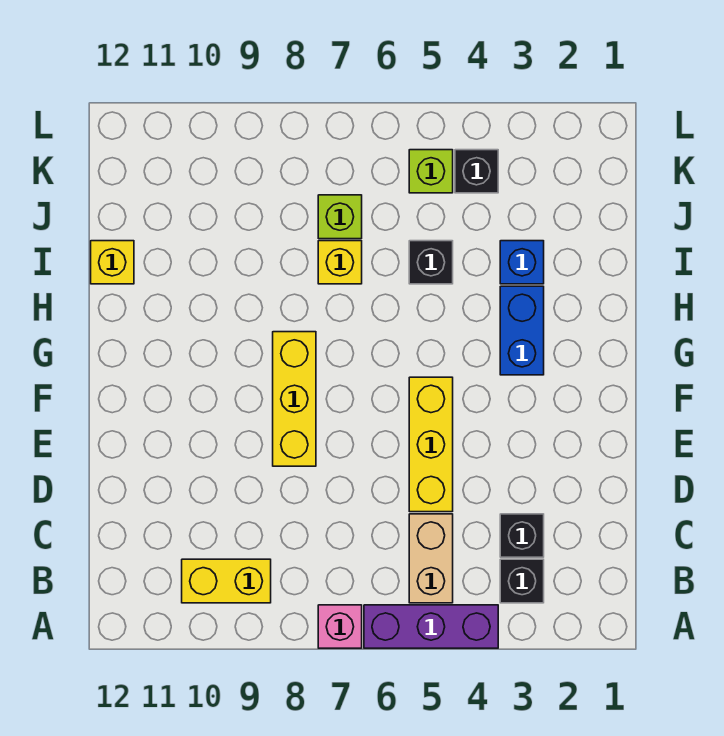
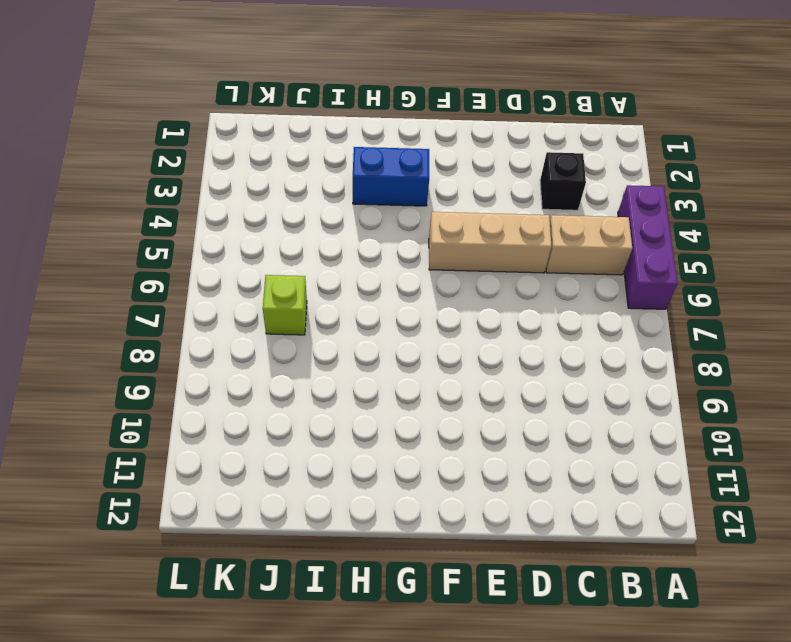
tan 1x3 brick [429,212,552,273] -> yellow 1x3 brick [409,377,453,512]
none -> pink 1x1 brick [318,605,362,648]
none -> black 1x1 brick [500,559,544,603]
none -> yellow 1x2 brick [182,559,271,603]

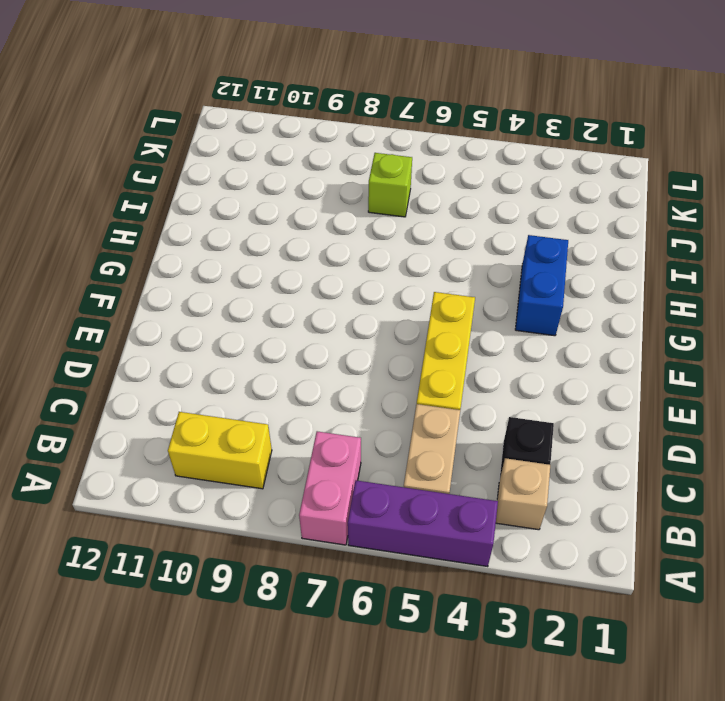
pink 1x2 brick [299,431,361,545] -> pink 1x1 brick [318,605,362,648]
tan 1x1 brick [496,458,550,530] -> black 1x1 brick [500,559,544,603]
none -> yellow 1x3 brick [273,332,316,466]
none -> blue 1x1 brick [500,241,544,284]
none -> black 1x1 brick [409,241,453,284]

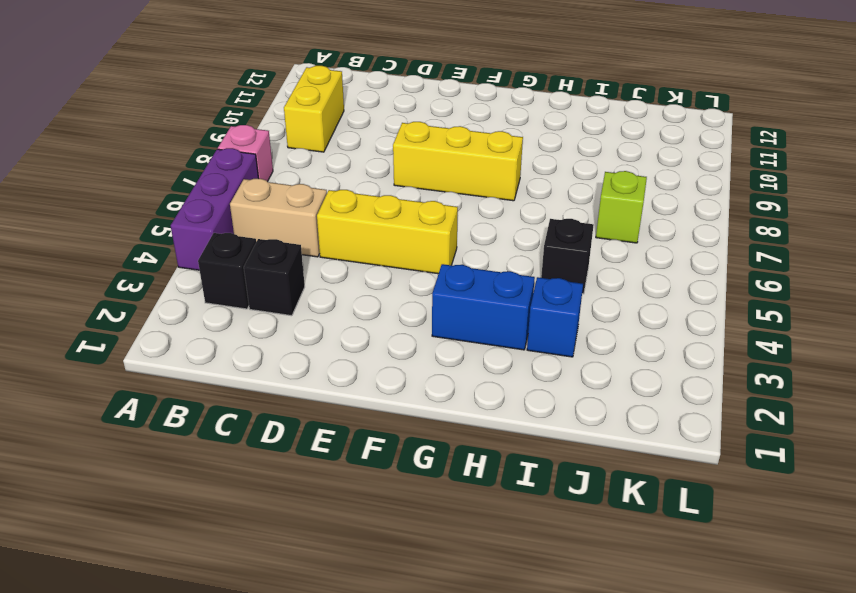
none -> yellow 1x1 brick [318,241,362,284]
none -> yellow 1x1 brick [91,241,134,284]
none -> black 1x1 brick [455,150,498,193]

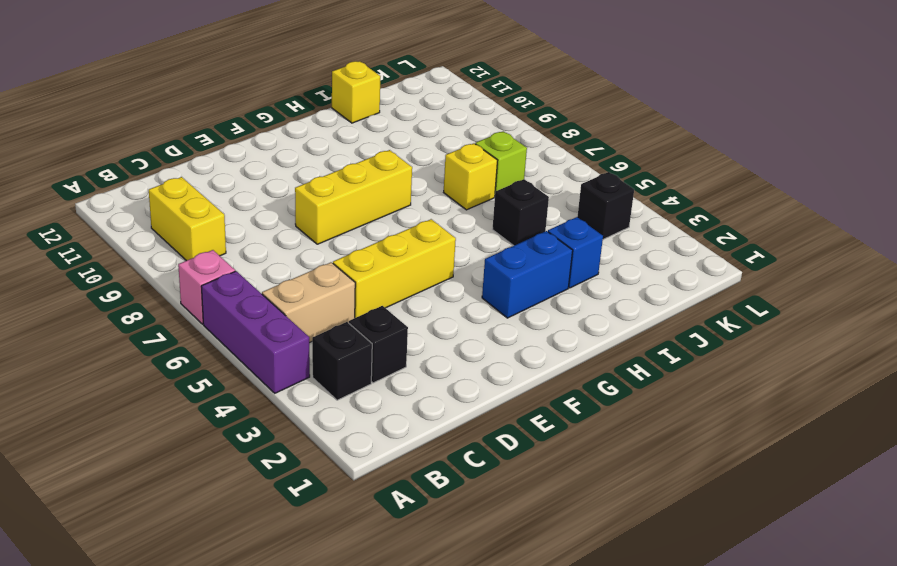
none -> lime 1x1 brick [409,150,453,193]

